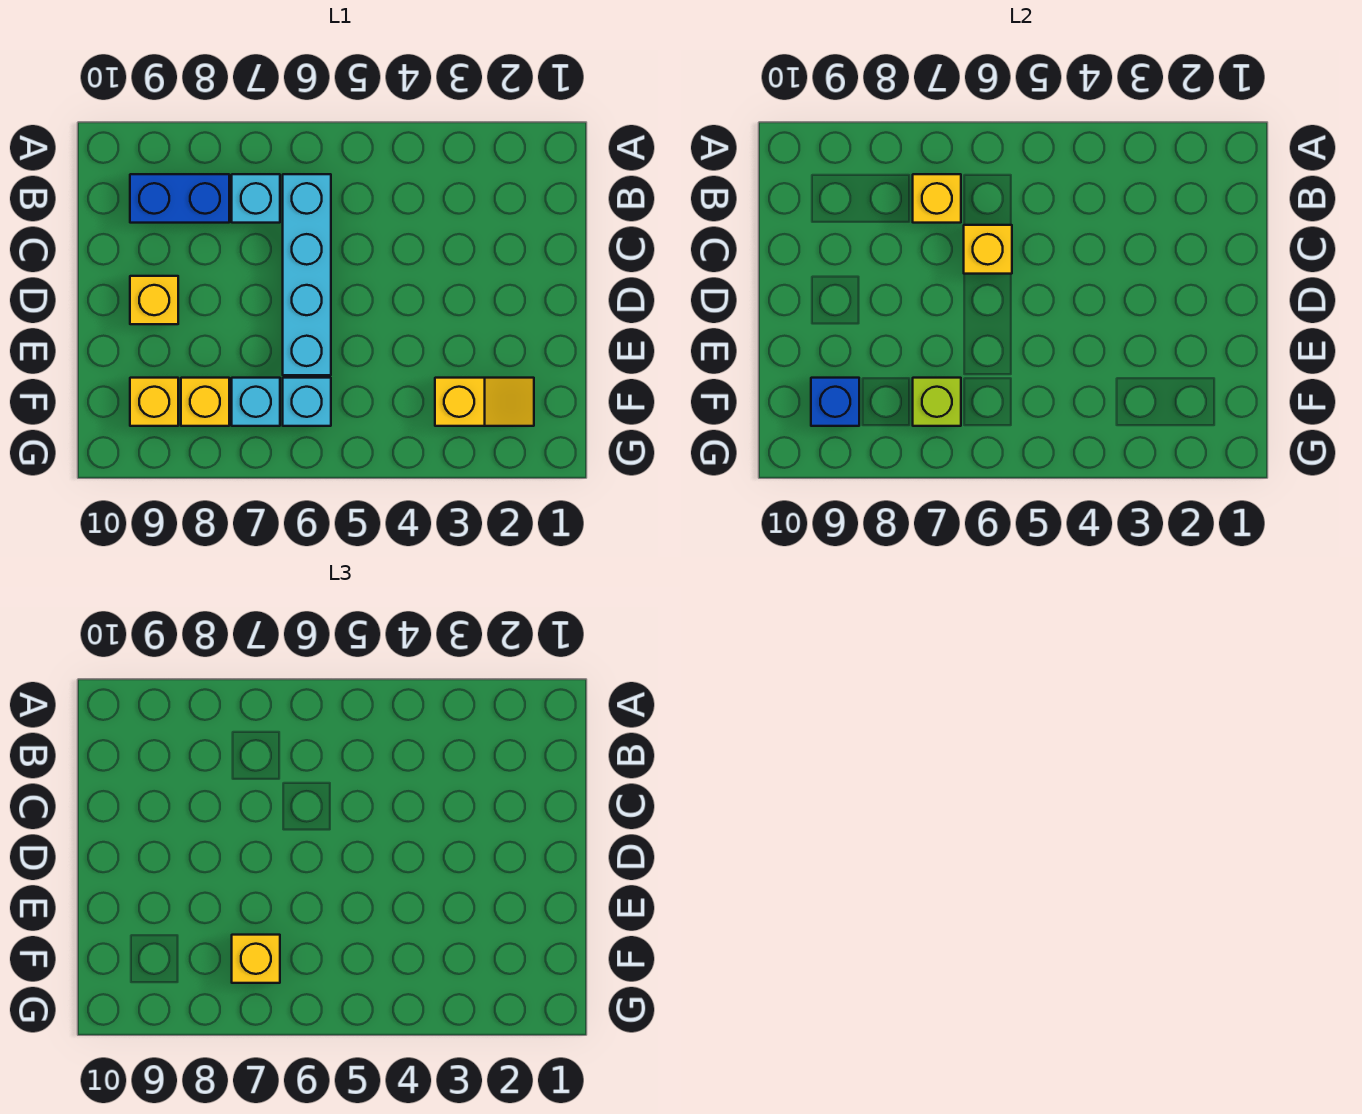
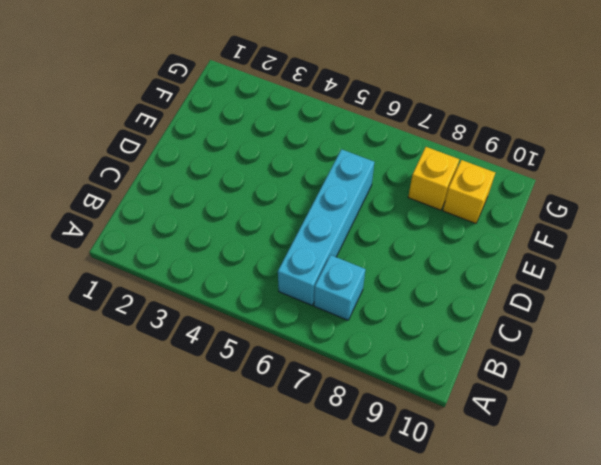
none -> blue 1x2 brick [130,174,229,223]
none -> yellow 1x1 brick [130,276,178,324]
none -> yellow 1x2 slope [435,378,534,426]

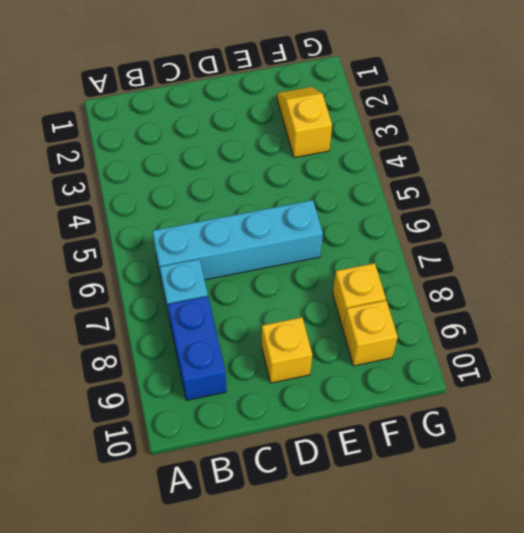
none -> cyan 1x1 brick [283,378,331,426]
none -> cyan 1x1 brick [232,378,280,426]
none -> yellow 1x1 brick [913,174,961,223]

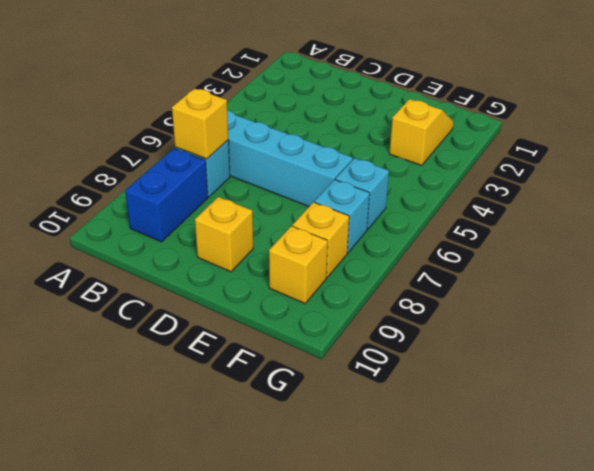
none -> yellow 1x1 brick [964,225,1012,274]
none -> lime 1x1 brick [913,378,961,426]
none -> blue 1x1 brick [811,378,859,426]

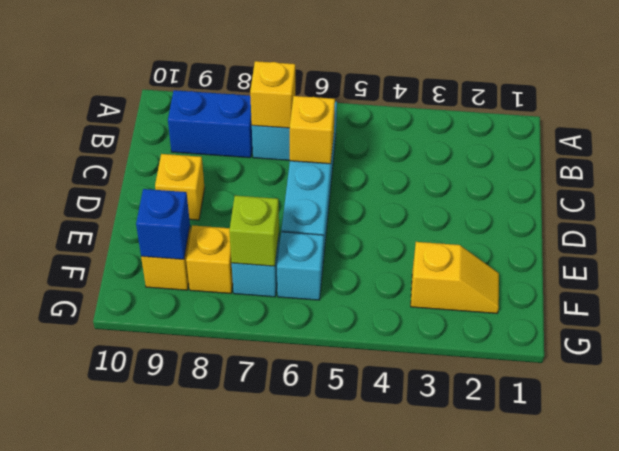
none -> yellow 1x1 brick [232,935,280,983]

